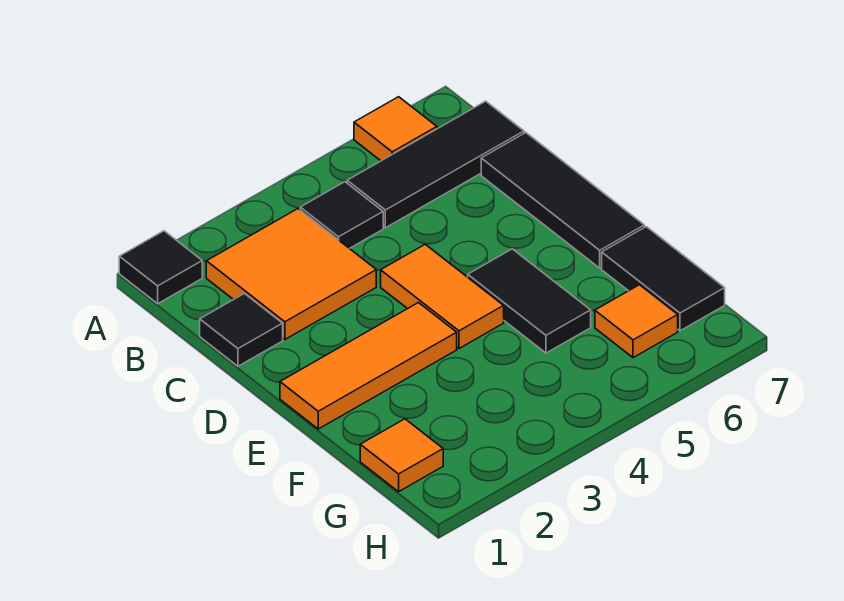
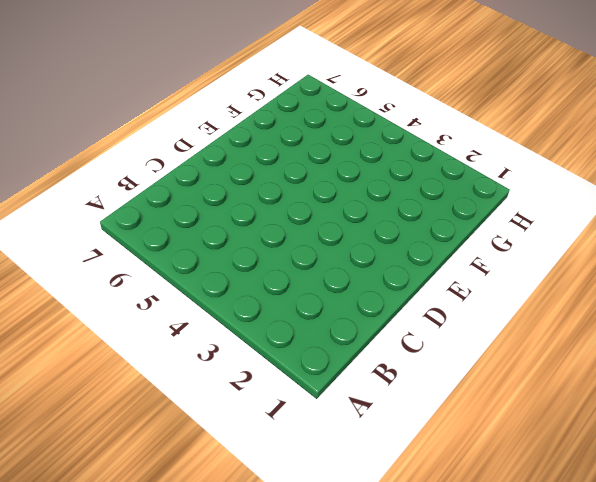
none -> black 1x1 tile [119,231,202,304]
none -> orange 1x1 tile [354,97,437,161]
none -> orange 2x2 tile [206,209,376,339]

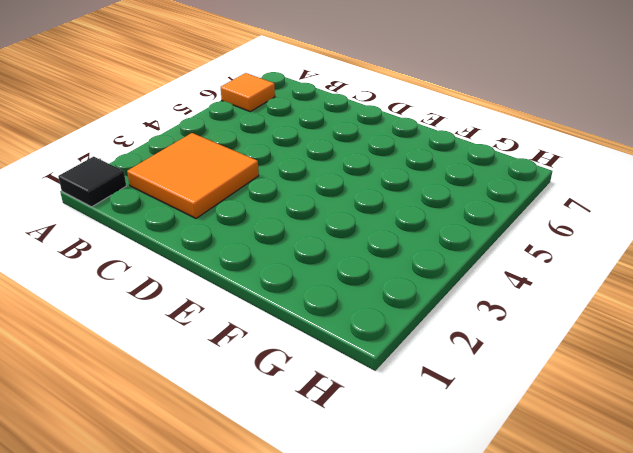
none -> black 1x1 tile [300,182,383,249]
none -> black 1x3 tile [347,101,524,228]
none -> black 1x1 tile [200,294,283,366]

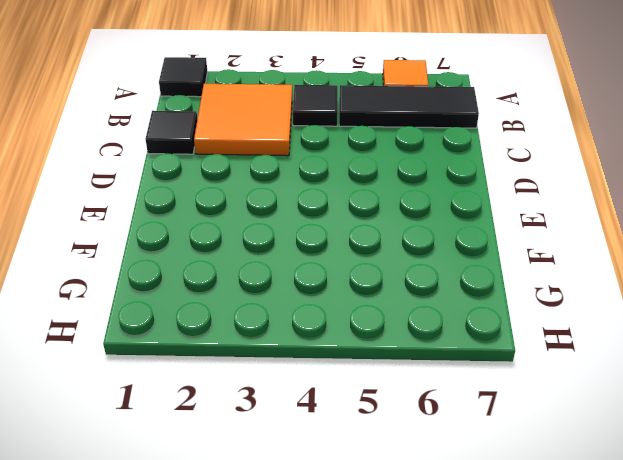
none -> black 1x3 tile [481,133,644,268]
none -> orange 1x2 tile [381,244,504,348]
none -> orange 1x3 tile [280,303,457,429]

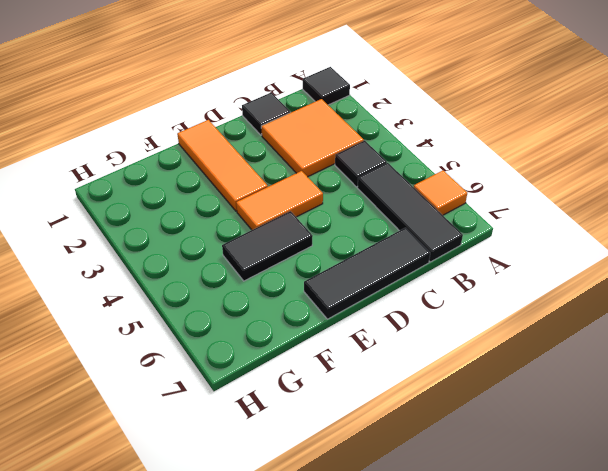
none -> black 1x2 tile [602,227,725,331]
none -> orange 1x1 tile [360,419,443,492]
none -> orange 1x1 tile [595,285,678,358]

